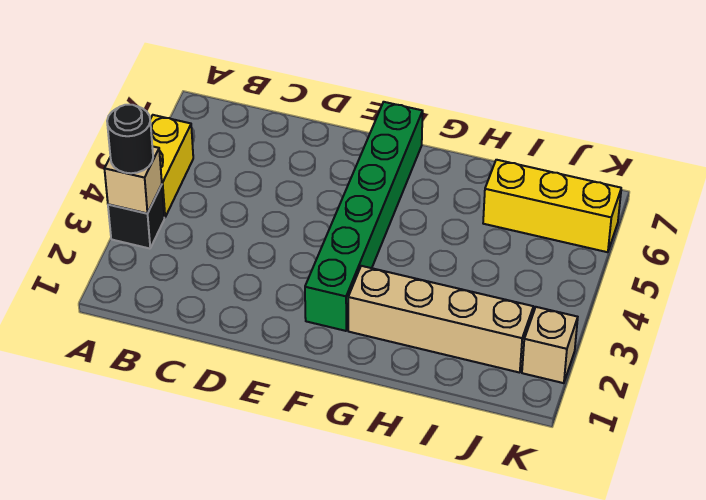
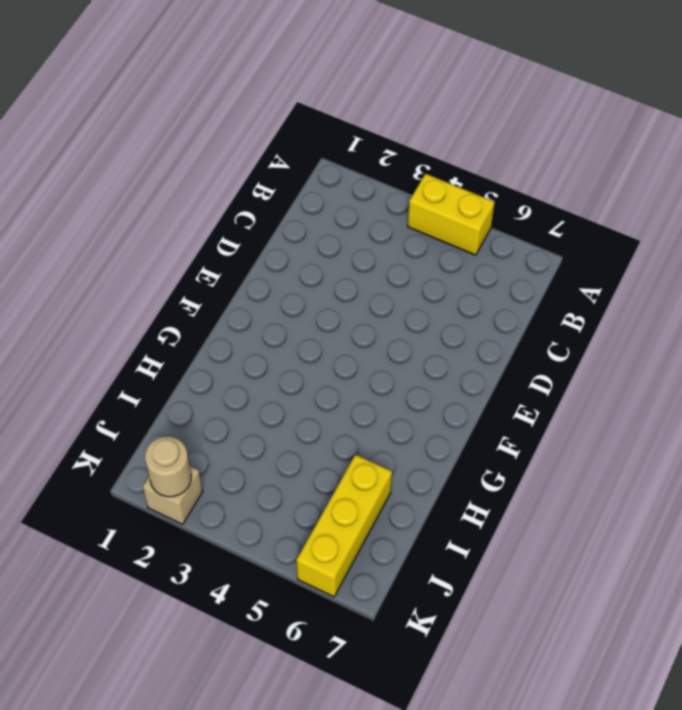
tan 1x1 round brick [145,437,191,497] -> none
none -> black 1x1 brick [108,185,164,249]
none -> green 1x6 brick [305,102,423,331]

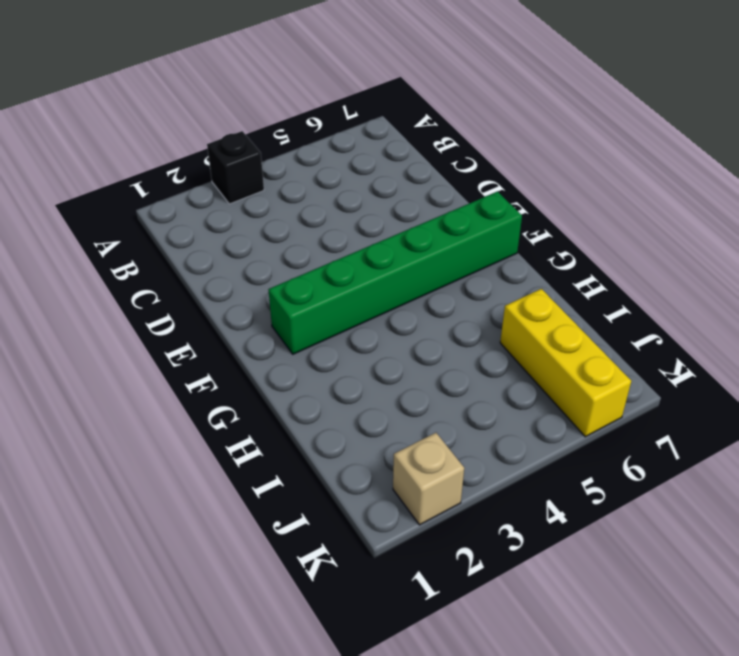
none -> yellow 1x2 brick [150,115,193,217]
none -> tan 1x4 brick [348,266,533,373]

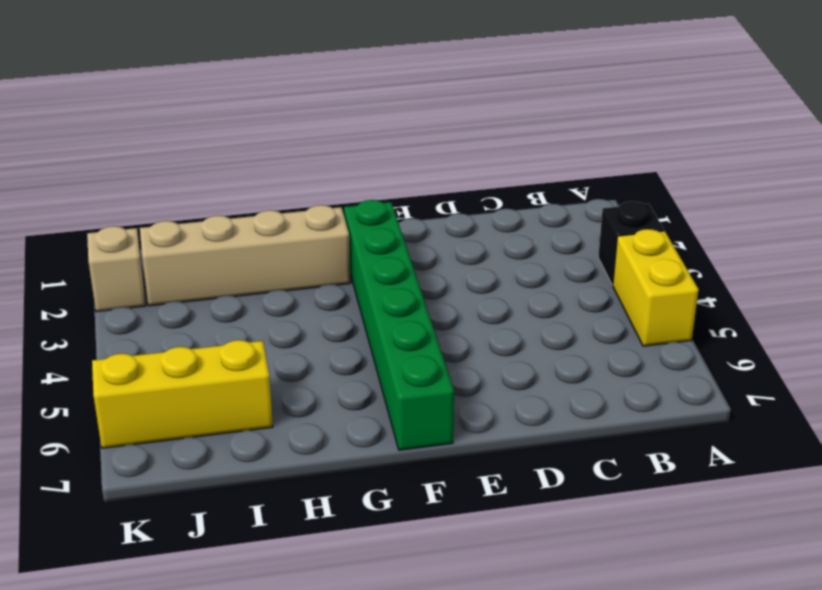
none -> tan 1x1 brick [104,146,162,213]
none -> black 1x1 round brick [107,105,153,173]

